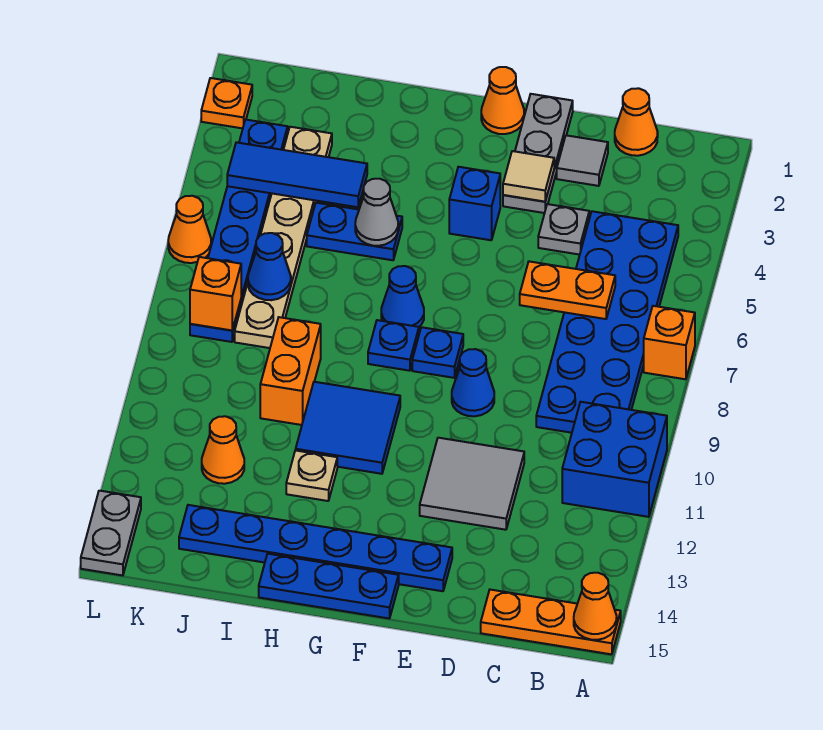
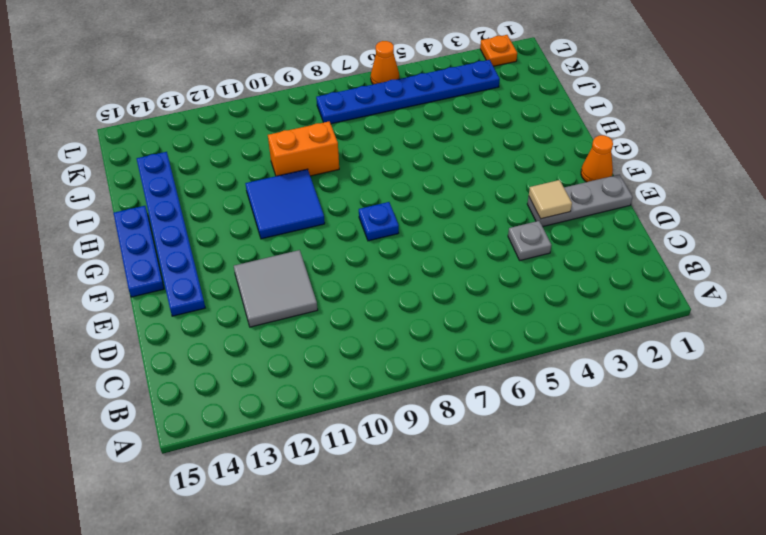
none -> orange 1x1 brick [644,306,695,379]
none -> blue 2x2 brick [562,402,667,517]
none -> orange 1x3 plate [481,590,621,654]
none -> blue 2x6 plate [536,211,678,433]

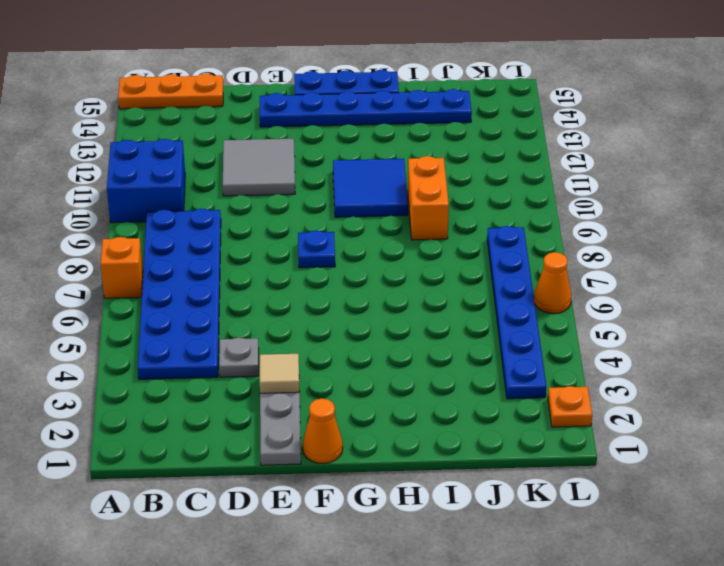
none -> orange 1x1 cone [615,88,658,156]
none -> grey 1x1 tile [557,135,608,186]
none -> blue 1x1 cone [452,349,494,416]
none -> blue 1x1 brick [449,167,500,240]

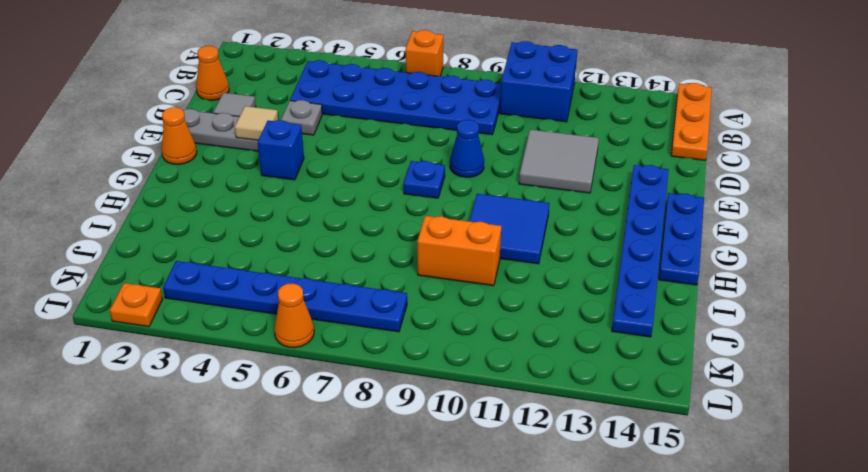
none -> blue 1x1 cone [381,266,424,327]
none -> blue 1x1 plate [368,320,419,371]
none -> blue 1x2 plate [307,203,402,260]
none -> tan 1x1 plate [286,450,337,501]

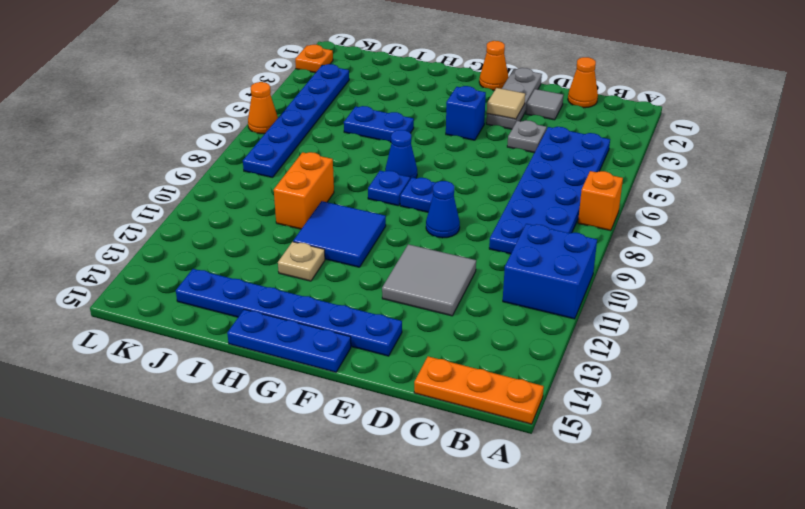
none -> tan 1x6 plate [235,127,332,348]
none -> orange 1x1 cone [202,416,244,484]
none -> grey 1x2 plate [81,491,141,575]
none -> orange 1x1 cone [574,573,617,640]

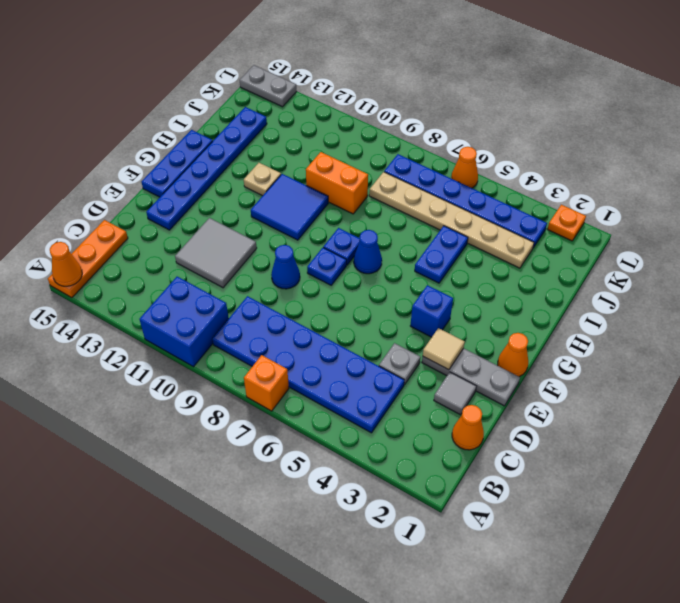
none -> orange 1x1 cone [202,416,244,484]
none -> orange 1x2 plate [520,261,615,319]
none -> grey 1x1 cone [355,179,398,246]
none -> blue 1x3 tile [227,142,367,207]

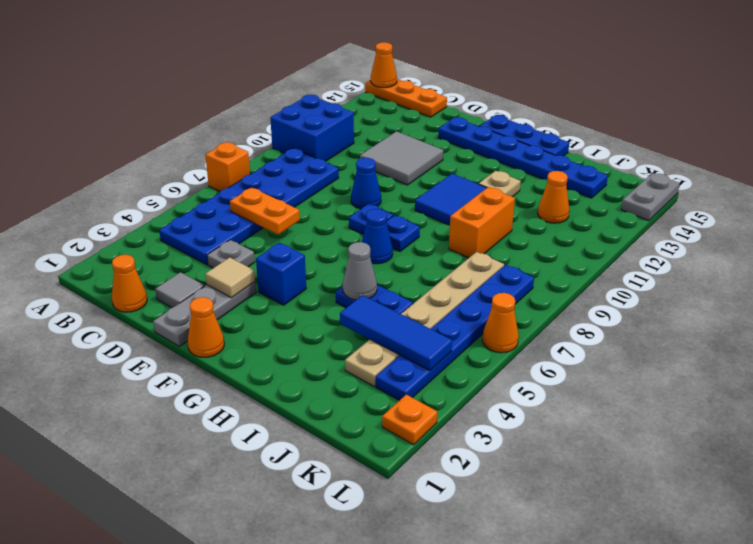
none -> blue 1x1 cone [248,233,291,300]
none -> orange 1x1 brick [190,257,241,330]

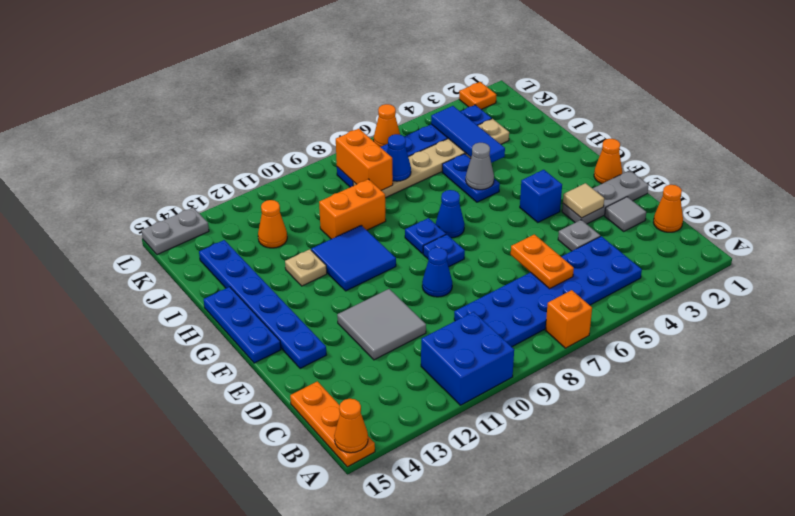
orange 1x2 brick [336,129,393,191] -> orange 1x1 brick [190,257,241,330]

